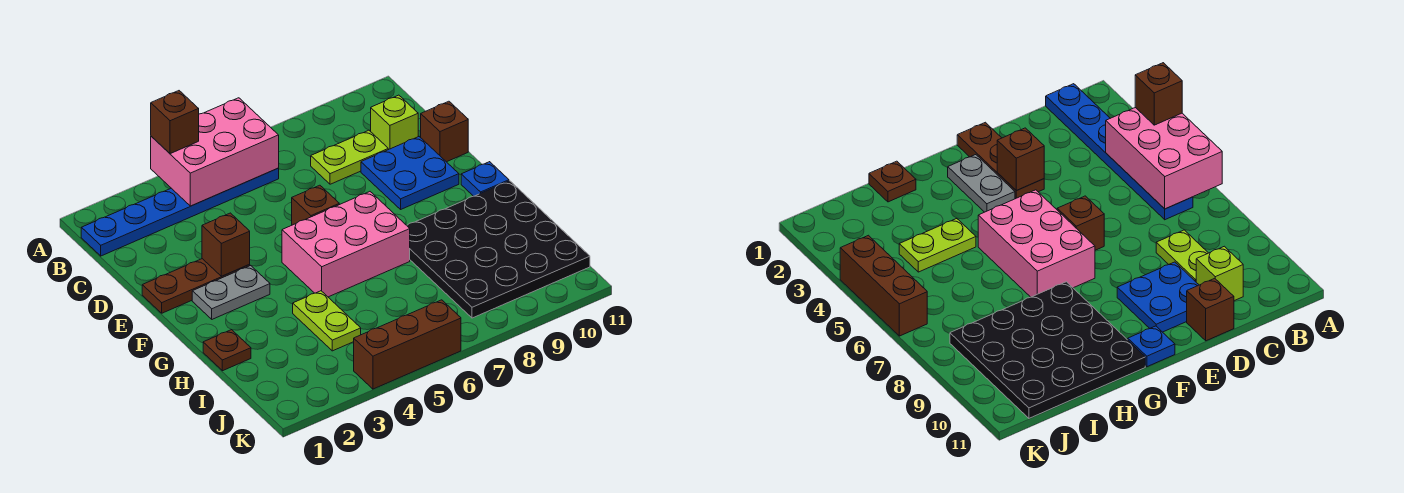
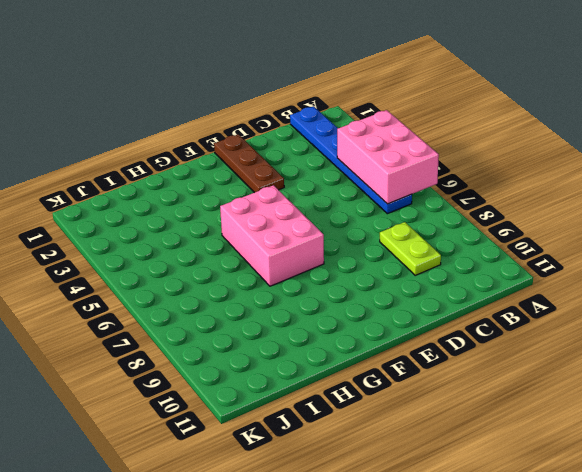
none -> lime 1x1 brick [371,95,418,150]
none -> blue 2x2 plate [361,137,459,209]
none -> brown 1x1 brick [421,101,468,162]

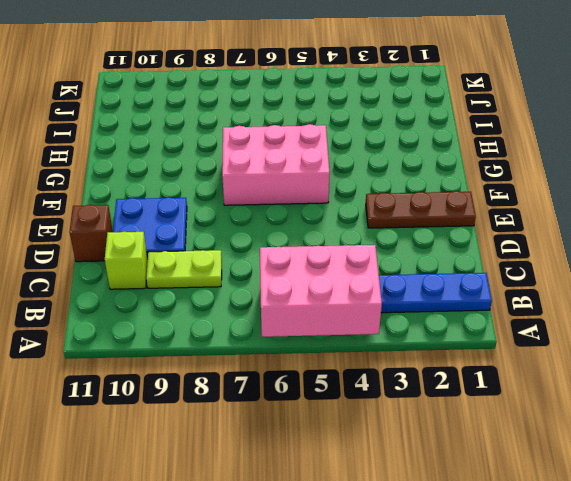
none -> brown 1x1 brick [292,185,339,225]
none -> grey 1x2 plate [192,265,270,319]
none -> blue 1x1 plate [461,162,509,196]

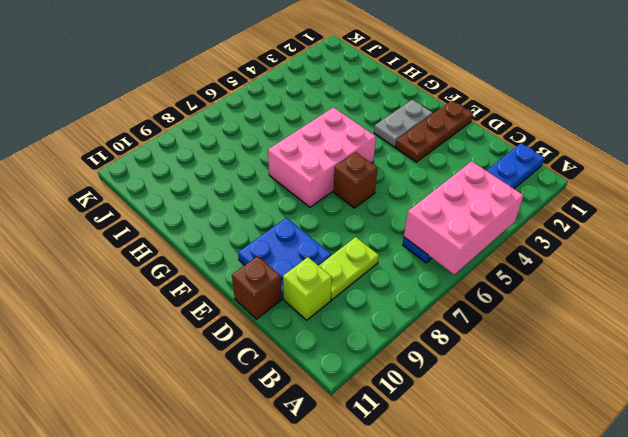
none -> blue 1x1 plate [461,162,509,196]
none -> black 4x4 plate [407,181,590,318]
none -> brown 1x1 plate [203,330,251,371]

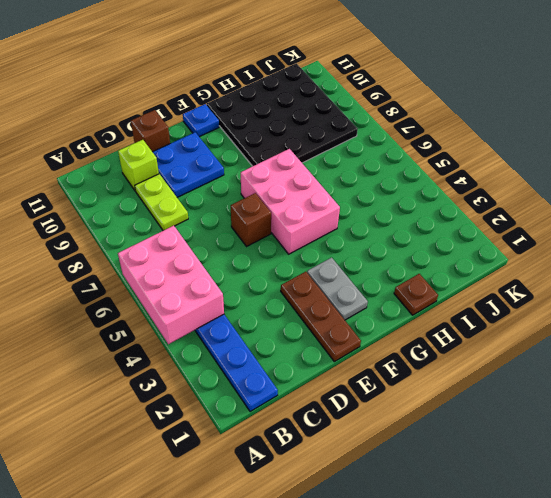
none -> lime 1x2 plate [293,291,361,351]
none -> brown 1x3 brick [354,300,461,389]
none -> brown 1x1 brick [202,213,250,276]

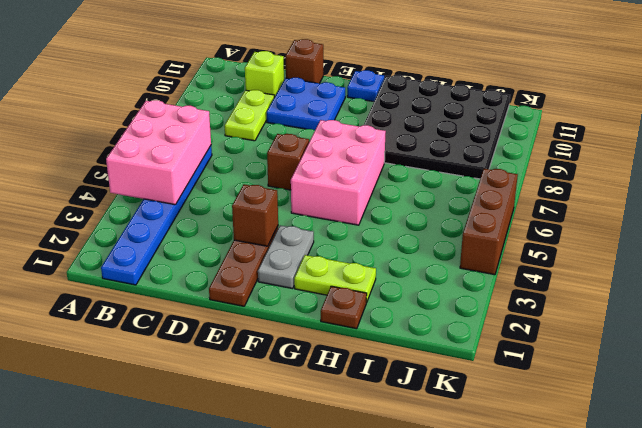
lime 1x2 plate [294,255,376,303] -> lime 1x2 plate moved to [293,291,361,351]
none -> brown 1x1 brick [151,91,199,154]

